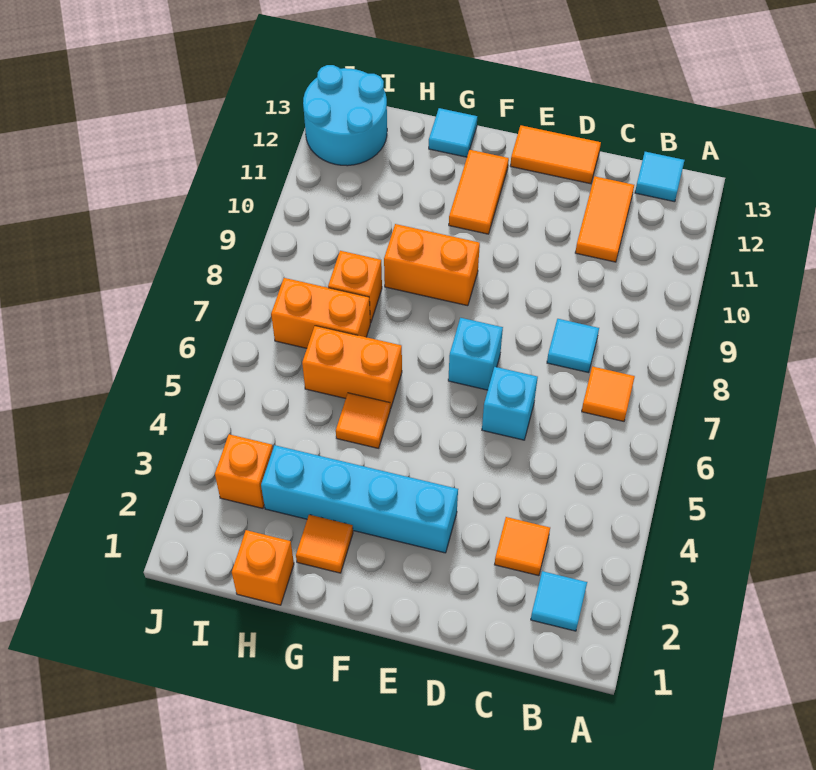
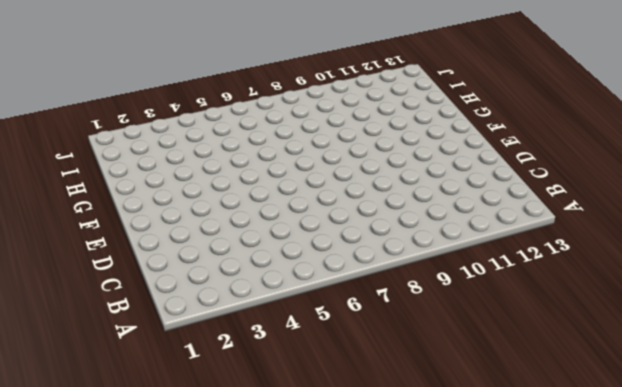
none -> cyan 1x1 tile [531,571,587,631]
none -> orange 1x1 tile [582,366,635,421]
none -> cyan 1x1 tile [635,152,685,202]

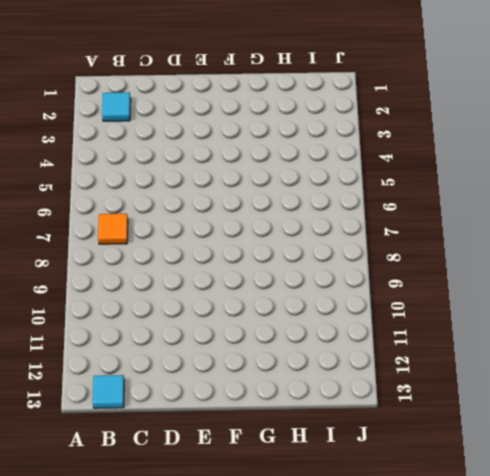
none -> orange 1x1 tile [495,517,550,576]
none -> cyan 1x1 tile [547,319,599,373]
none -> orange 1x2 tile [575,176,634,262]

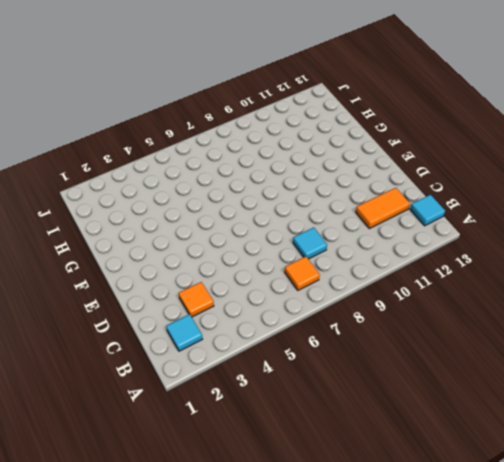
none -> cyan 1x1 brick [482,367,538,440]
none -> orange 1x2 tile [510,125,601,184]
none -> cyan 1x4 brick [261,445,458,553]

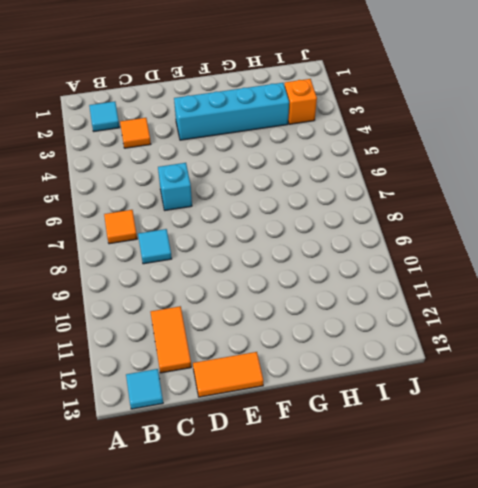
none -> cyan 1x1 brick [448,318,503,390]
none -> orange 1x2 brick [384,224,480,306]
none -> orange 1x2 tile [449,150,509,234]

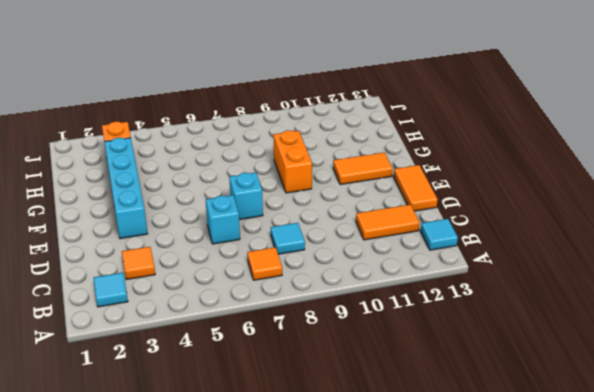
none -> orange 1x1 tile [296,515,353,573]
none -> orange 1x1 tile [336,393,390,448]
none -> orange 1x2 brick [302,326,402,409]

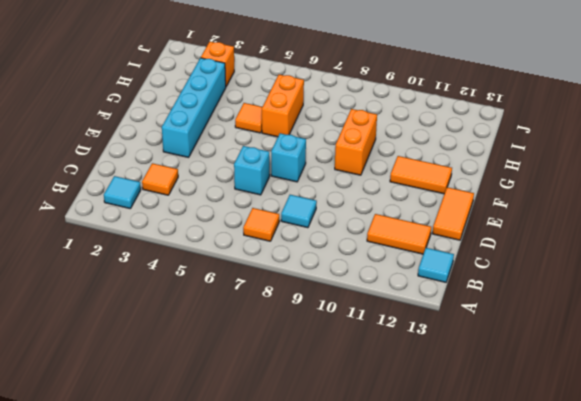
none -> orange 1x1 tile [296,515,353,573]
none -> cyan 1x1 tile [429,108,477,157]
none -> orange 1x1 brick [232,530,294,605]

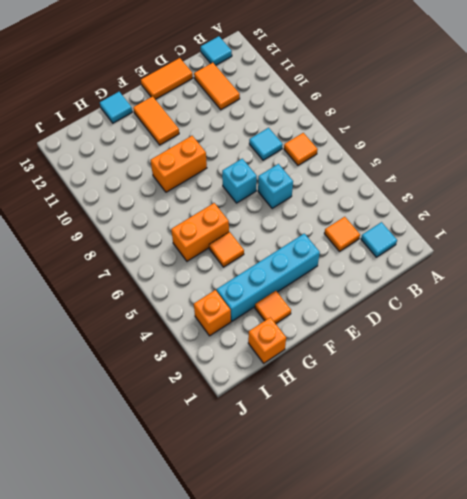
none -> orange 1x2 brick [271,278,370,348]
none -> orange 1x1 brick [328,251,382,323]
none -> cyan 2x2 round brick [303,65,387,166]

